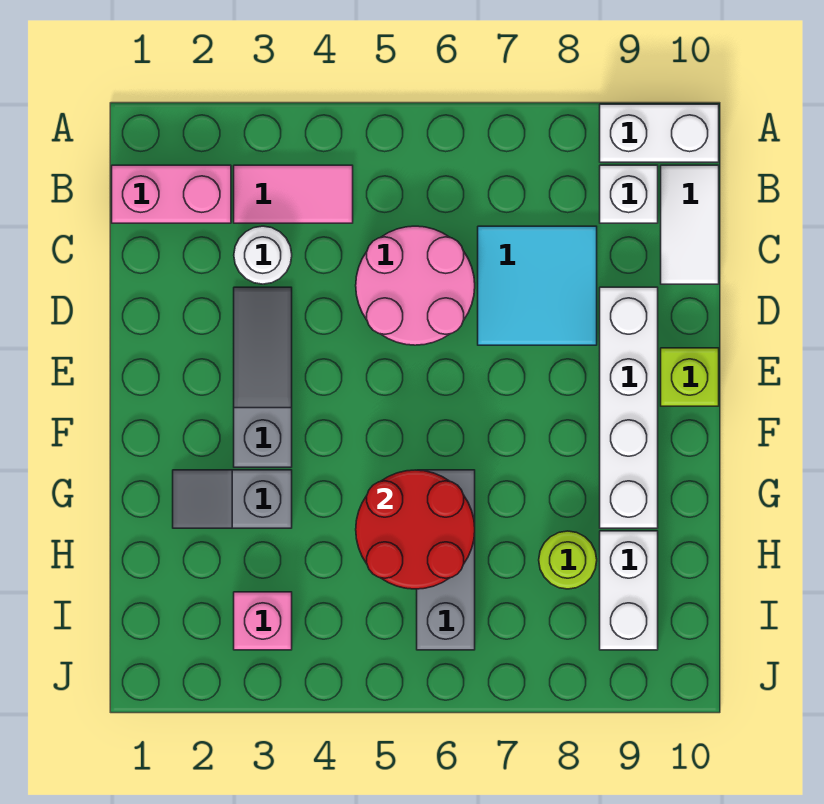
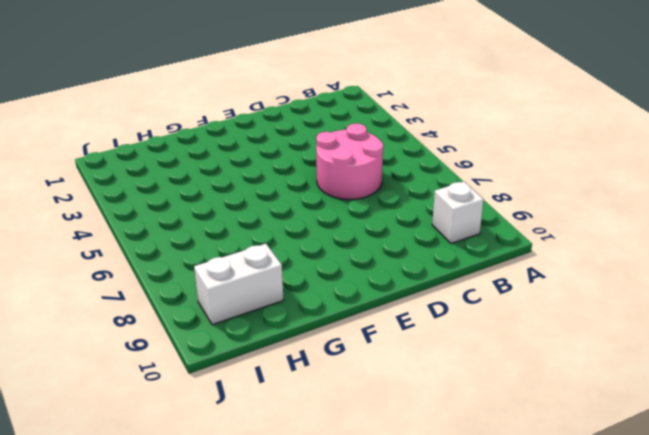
none -> white 1x2 brick [600,104,719,162]
none -> pink 1x2 brick [112,165,231,223]
none -> pink 1x2 tile [234,165,353,223]

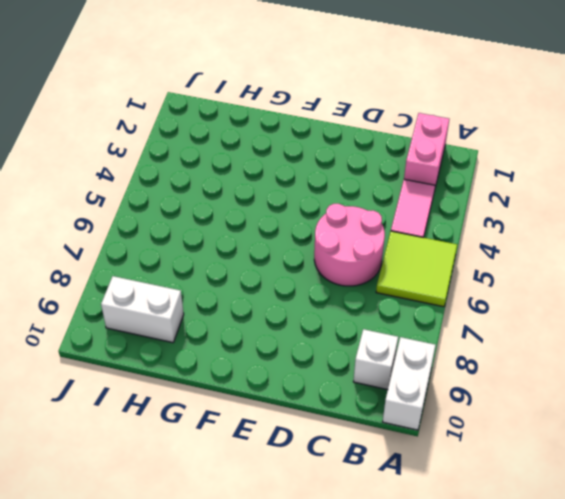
lime 2x2 tile [376,231,457,307] -> none
none -> white 1x2 tile [661,165,719,284]
none -> white 1x1 round brick [234,226,292,284]
none -> cyan 2x2 tile [478,226,597,345]

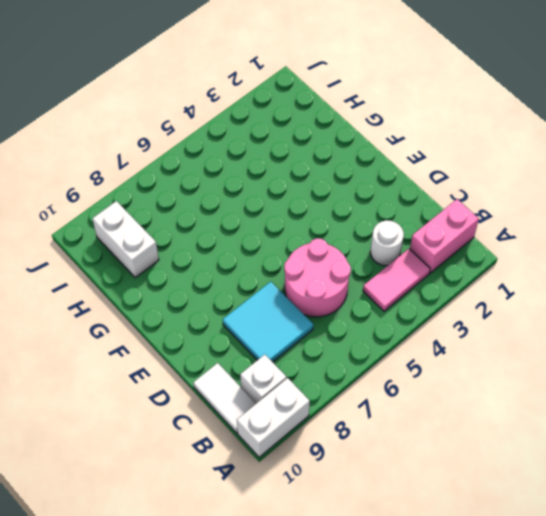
none -> grey 1x3 slope [234,287,292,467]
none -> white 1x4 brick [600,287,658,528]
none -> lime 1x1 brick [661,348,719,406]

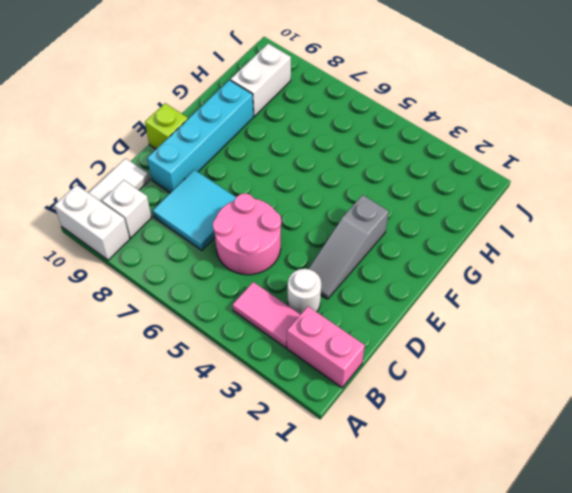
cyan 1x4 brick [147,80,254,193] -> white 1x4 brick [600,287,658,528]
none -> grey 1x2 slope [173,470,292,528]
none -> grey 1x3 brick [417,470,475,650]
none -> lime 1x1 round brick [539,531,597,589]

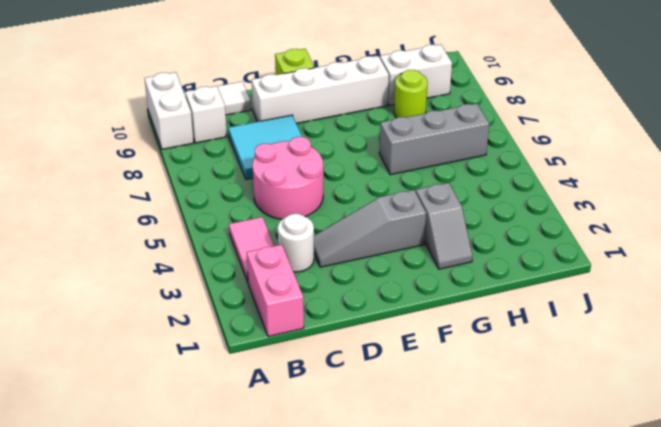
none -> pink 1x1 brick [234,592,292,650]
none -> red 2x2 round brick [356,470,475,589]

